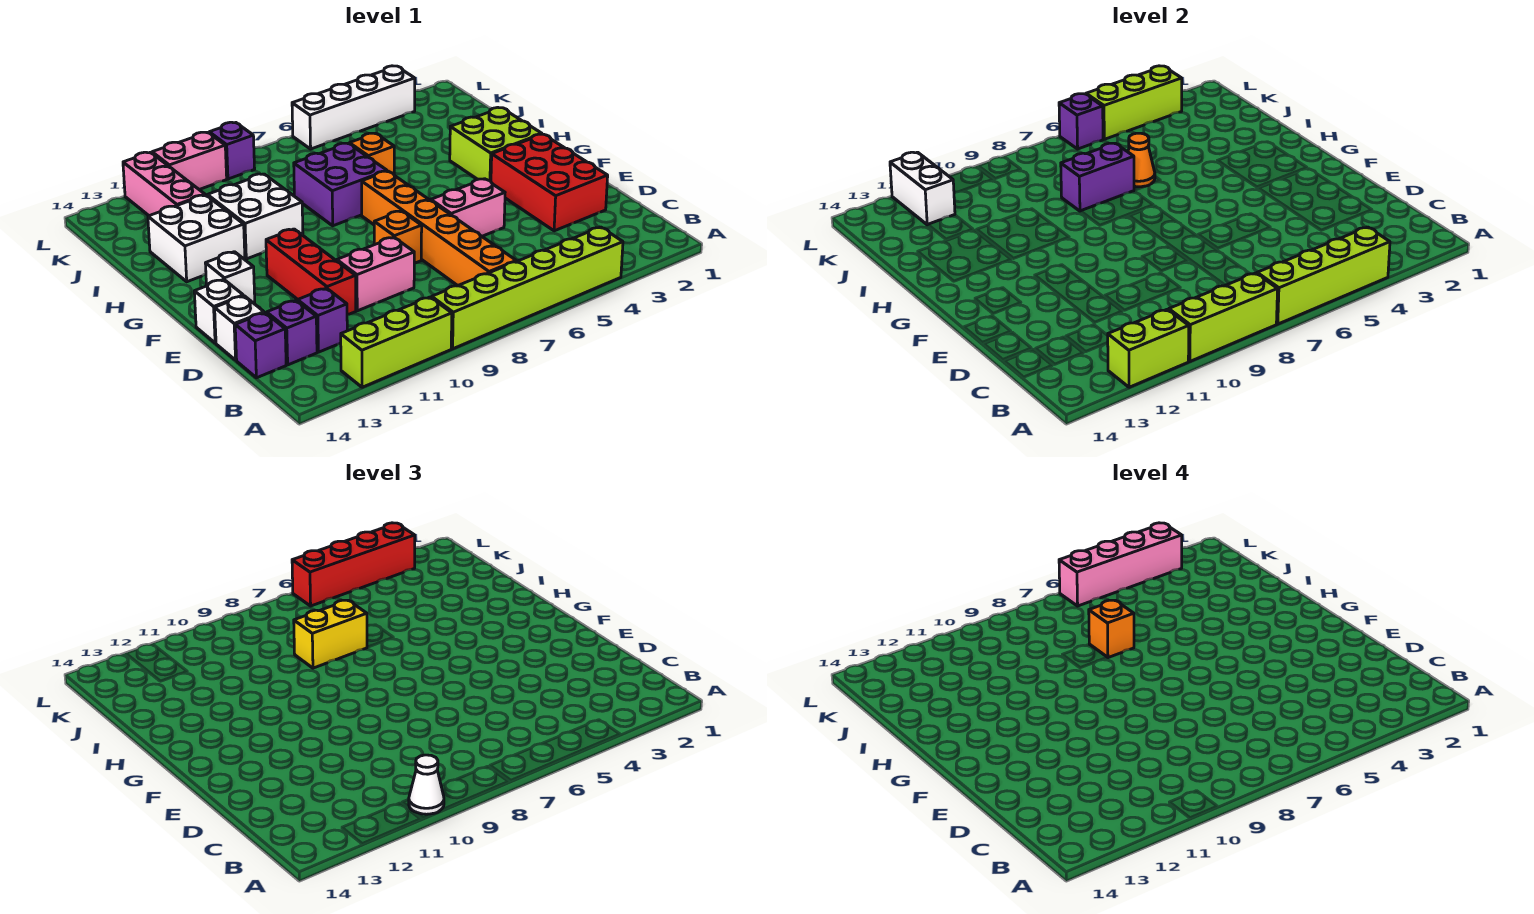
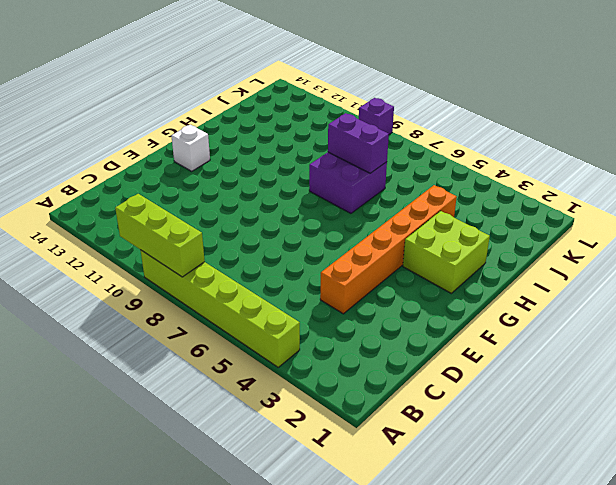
orange 1x6 brick [320,185,457,314] -> orange 1x6 brick moved to [362,171,516,286]
none -> lime 1x3 brick [340,297,452,387]
none -> purple 1x1 brick [298,288,347,352]
none -> purple 1x1 brick [267,300,317,365]
none -> purple 1x1 brick [235,313,286,378]

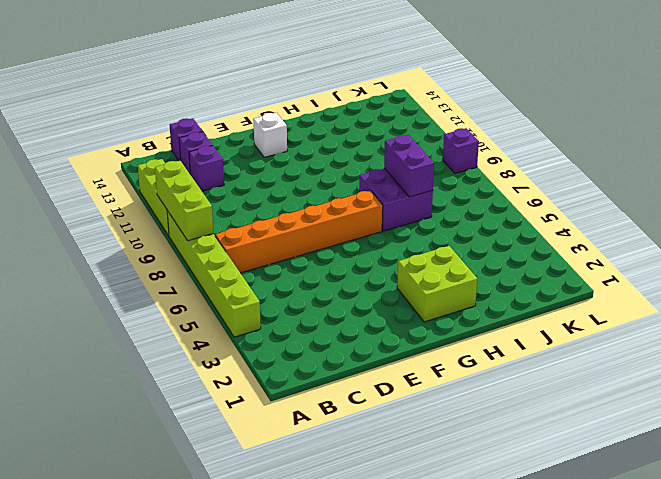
none -> red 2x3 brick [491,134,608,231]
none -> pink 1x2 brick [337,237,414,311]
none -> red 1x3 brick [266,229,356,315]
none -> white 1x1 brick [215,296,264,360]

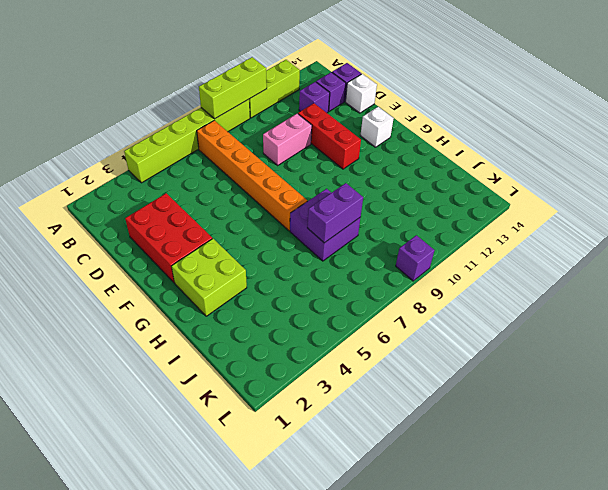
none -> pink 1x2 brick [431,179,505,236]
none -> orange 1x1 brick [374,211,422,263]
none -> white 1x1 brick [194,280,243,343]
none -> white 2x2 brick [207,174,303,259]

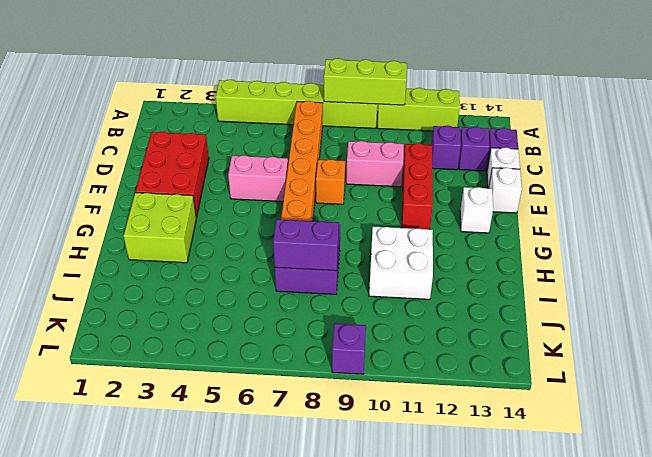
none -> white 2x2 brick [148,195,245,282]
none -> orange 1x1 brick [349,133,394,174]
none -> pink 1x3 brick [123,152,205,216]
none -> white 1x4 brick [292,66,415,149]

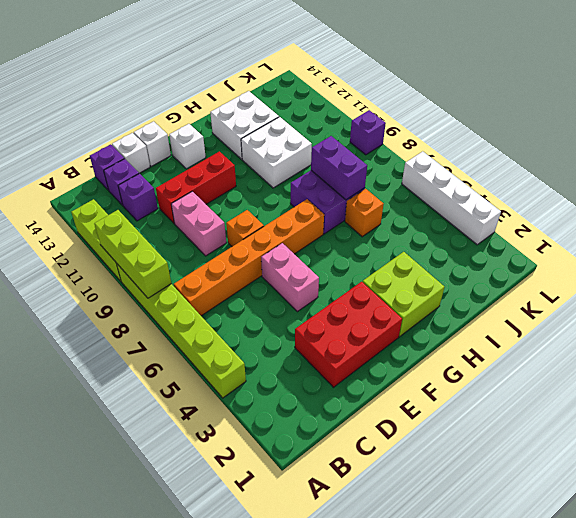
none -> pink 1x3 brick [123,152,205,216]
none -> pink 1x2 brick [152,132,227,190]
none -> lime 1x4 brick [1257,227,1390,324]
none -> lime 1x2 brick [1108,309,1189,387]

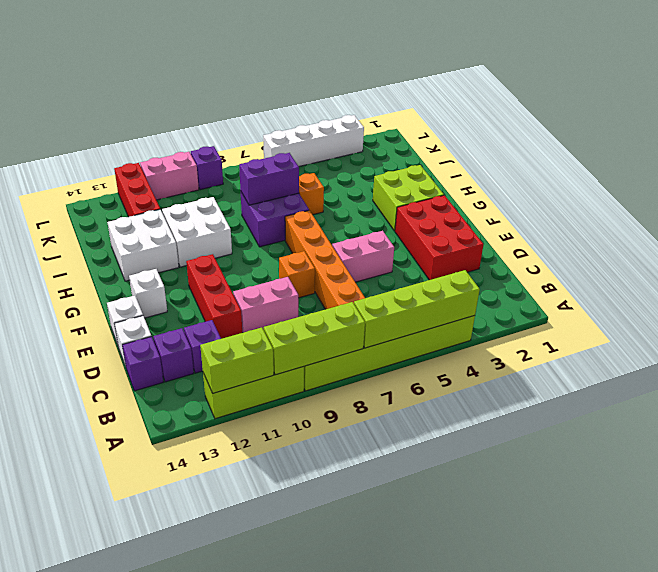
red 1x3 brick [114,163,160,217] -> pink 1x3 brick [123,152,205,216]
none -> orange 1x1 cone [1128,133,1155,187]
none -> white 1x2 brick [890,152,955,225]
none -> lime 1x3 brick [1086,66,1182,139]
none -> purple 1x1 brick [1059,94,1103,149]

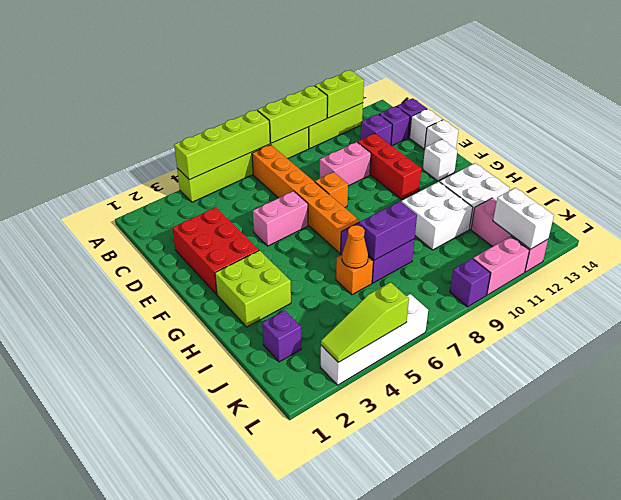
purple 1x1 brick [262,310,301,362] -> purple 1x1 brick moved to [1059,94,1103,149]
lime 1x3 slope [321,282,409,362] -> lime 1x3 brick [1086,66,1182,139]
none -> white 1x1 cone [409,755,444,814]
none -> yellow 1x2 brick [294,600,367,668]
none -> red 1x4 brick [292,523,415,606]
none -> orange 1x1 brick [1089,600,1134,658]

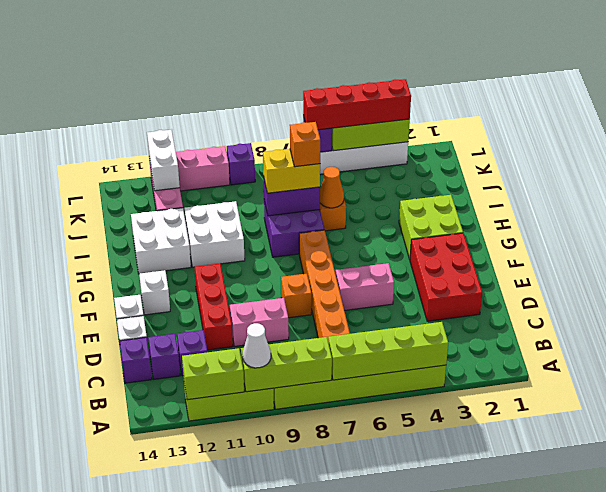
none -> pink 1x4 brick [1059,523,1182,606]

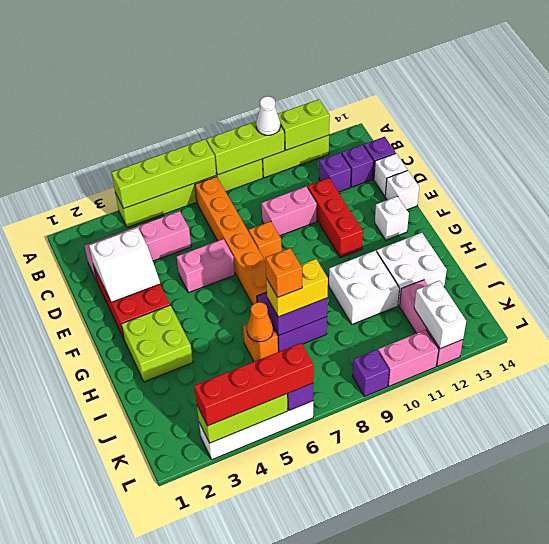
pink 1x4 brick [85,211,191,281] -> pink 1x4 brick moved to [1059,523,1182,606]
white 2x2 slope [89,228,160,302] -> none

